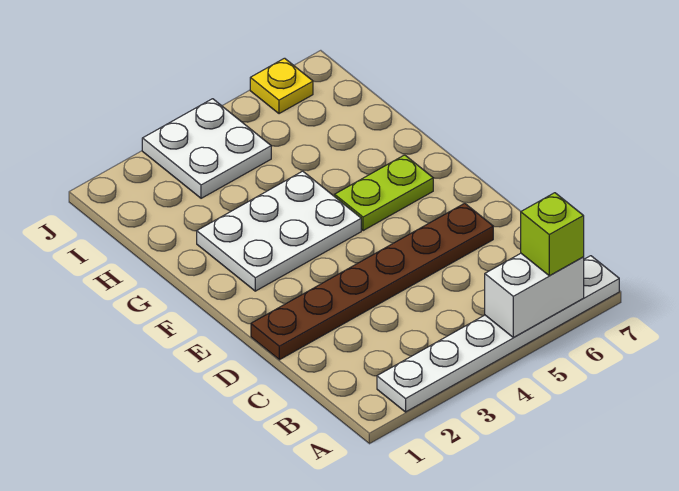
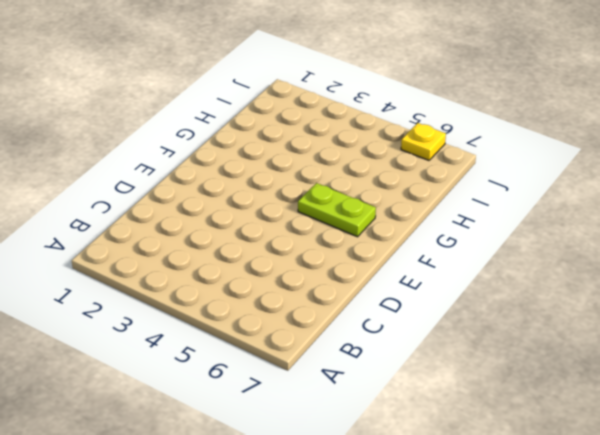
none -> white 1x6 plate [377,256,619,412]
none -> brown 1x6 plate [251,203,493,360]

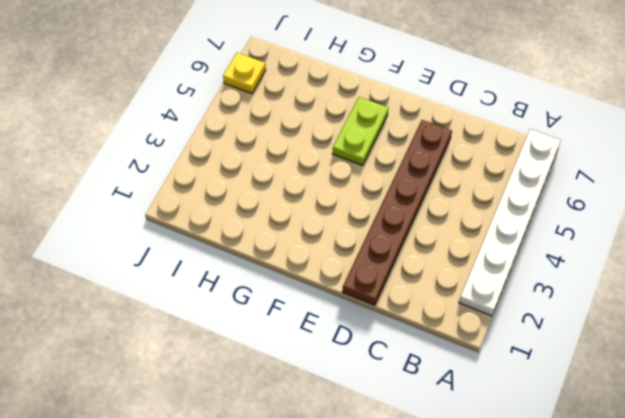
none -> white 2x3 plate [197,171,361,291]
none -> white 2x2 plate [142,99,271,198]

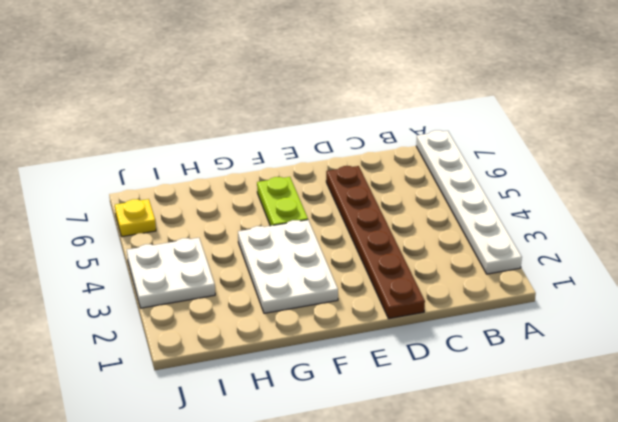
none -> white 1x2 brick [485,253,584,337]
none -> lime 1x1 brick [521,193,584,276]

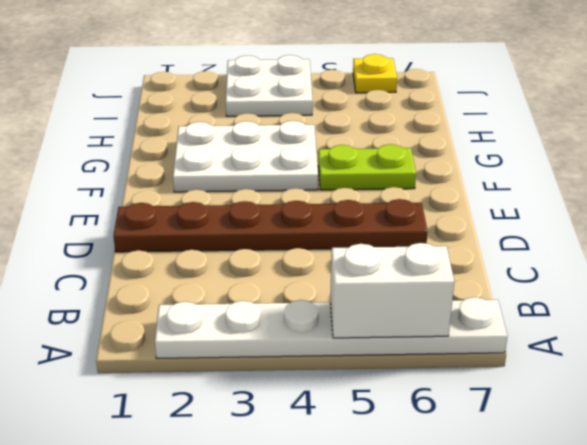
none -> lime 1x1 brick [521,193,584,276]

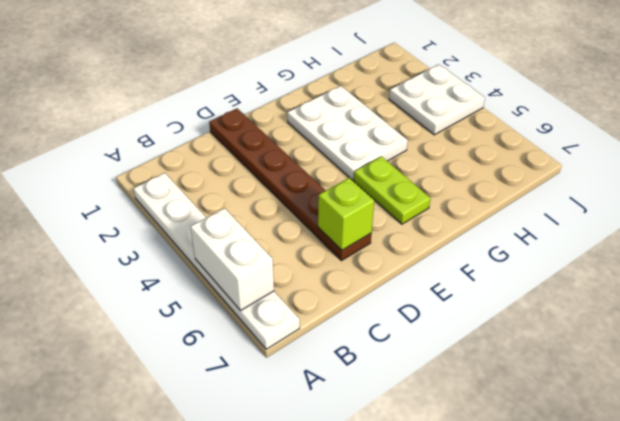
lime 1x1 brick [318,178,374,250] -> lime 1x1 brick moved to [521,193,584,276]
none -> yellow 1x1 plate [250,58,313,114]

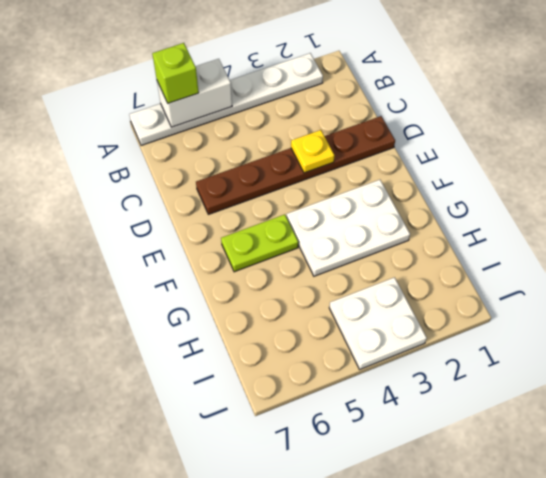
yellow 1x1 plate [291,130,334,173] -> yellow 1x1 plate moved to [250,58,313,114]

